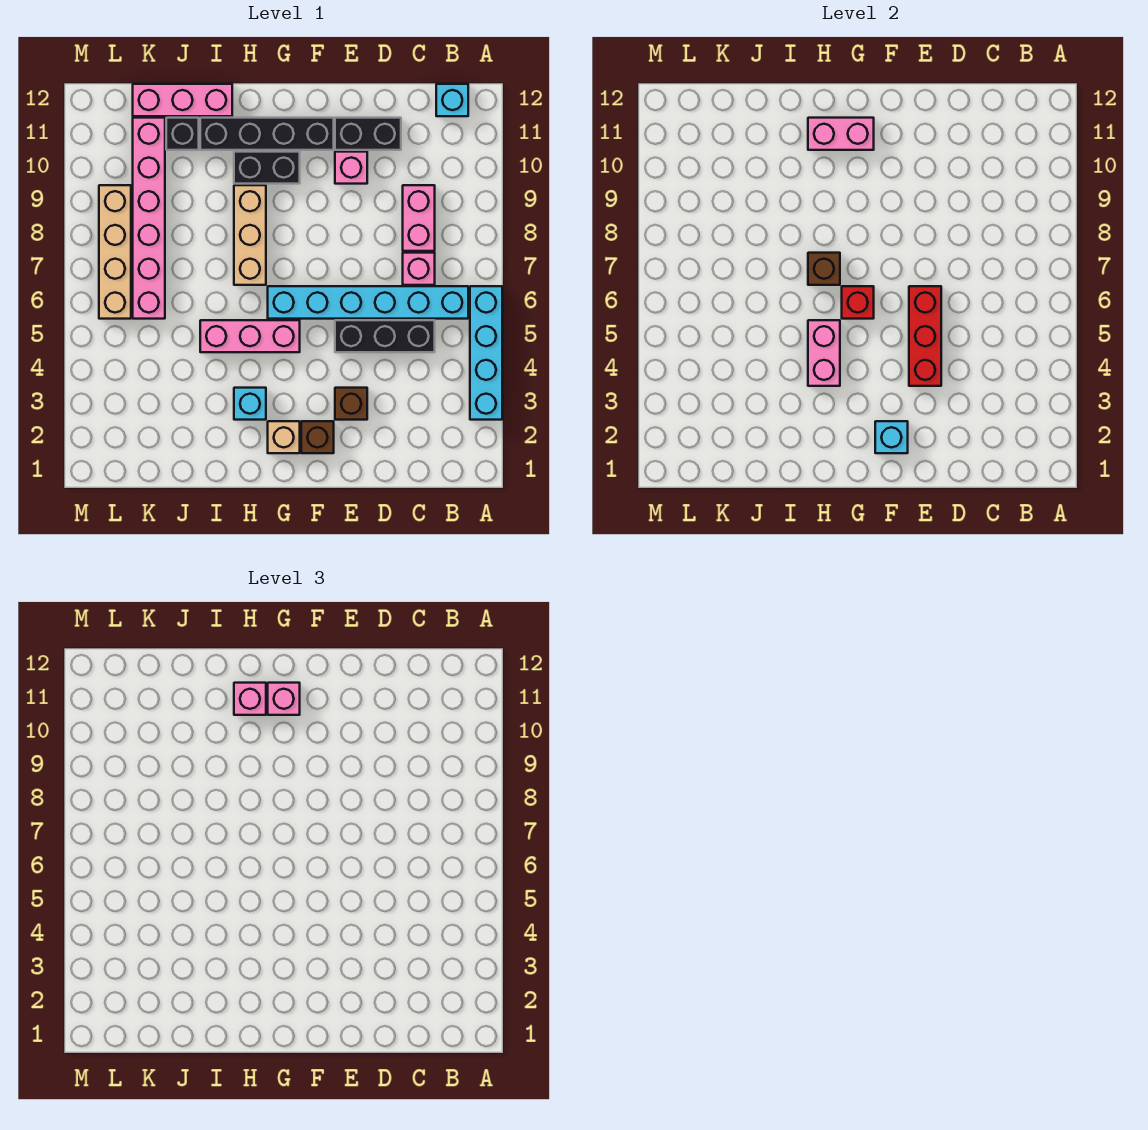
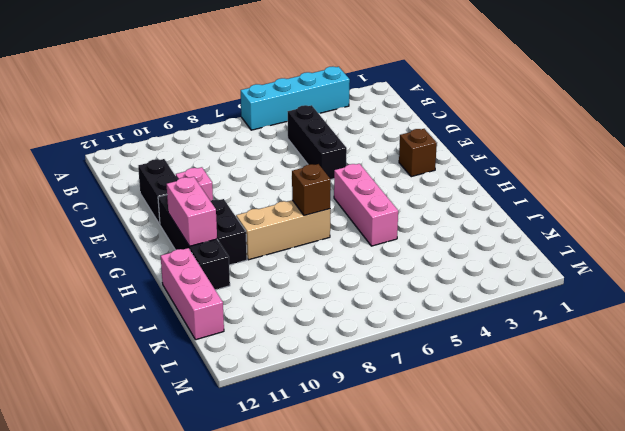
none -> cyan 1x6 brick [268,286,468,319]
none -> cyan 1x1 brick [436,84,468,116]
none -> pink 1x1 brick [403,253,435,285]

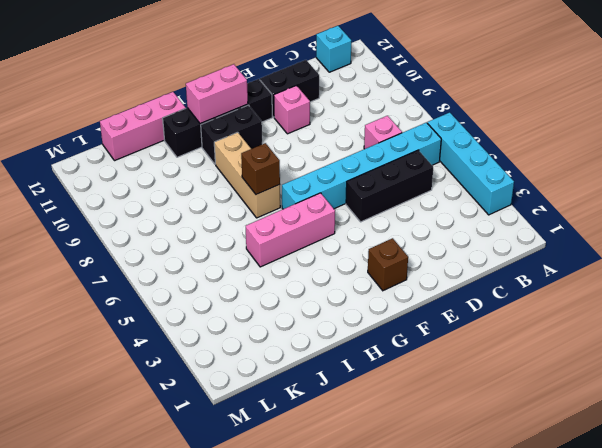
none -> pink 1x2 brick [403,185,435,251]
none -> brown 1x1 brick [335,388,367,420]
none -> tan 1x1 brick [268,421,300,453]

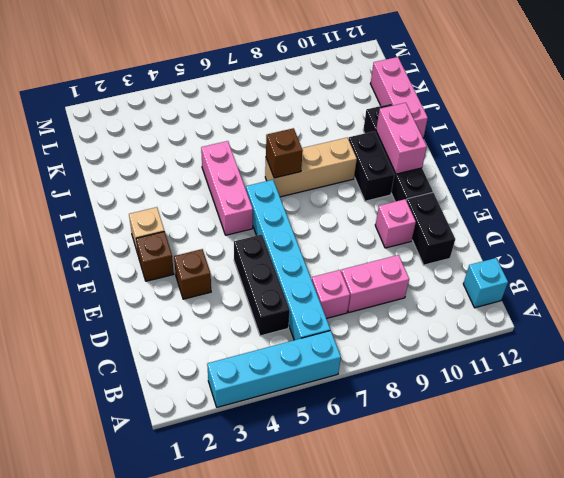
none -> cyan 1x1 brick [234,388,266,420]
none -> black 1x1 brick [166,118,199,150]
none -> pink 1x6 brick [133,118,165,319]

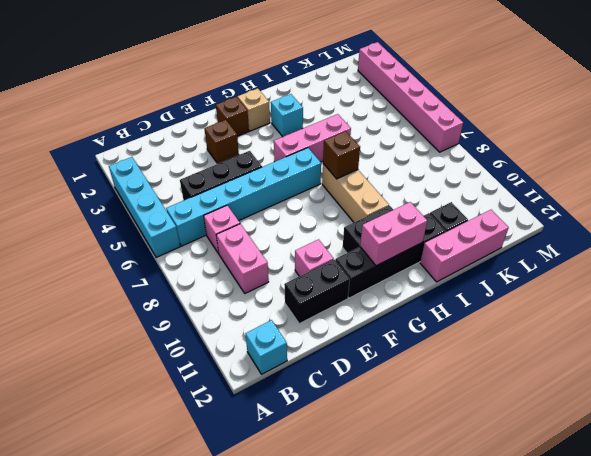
pink 1x6 brick [358,42,463,152] -> pink 1x6 brick moved to [133,118,165,319]
none -> tan 1x4 brick [99,185,131,319]
none -> red 1x3 brick [909,286,941,386]
none -> cyan 1x1 brick [875,421,908,453]

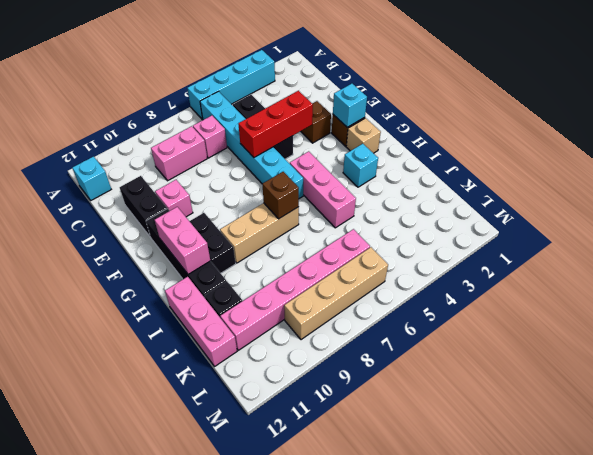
none -> red 1x1 brick [842,286,874,319]
none -> pink 1x2 brick [808,320,840,386]
none -> pink 1x1 brick [268,683,300,715]

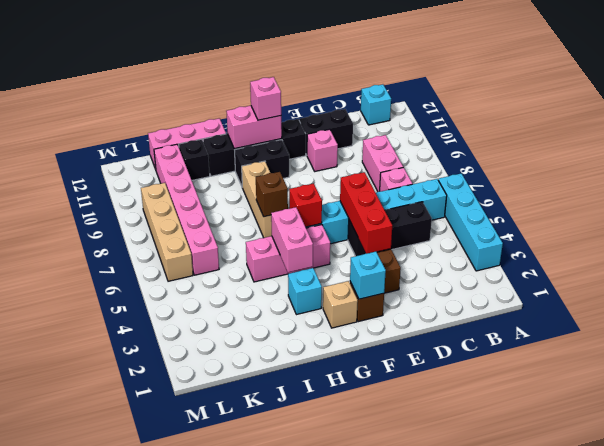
none -> pink 1x1 brick [234,683,266,715]

